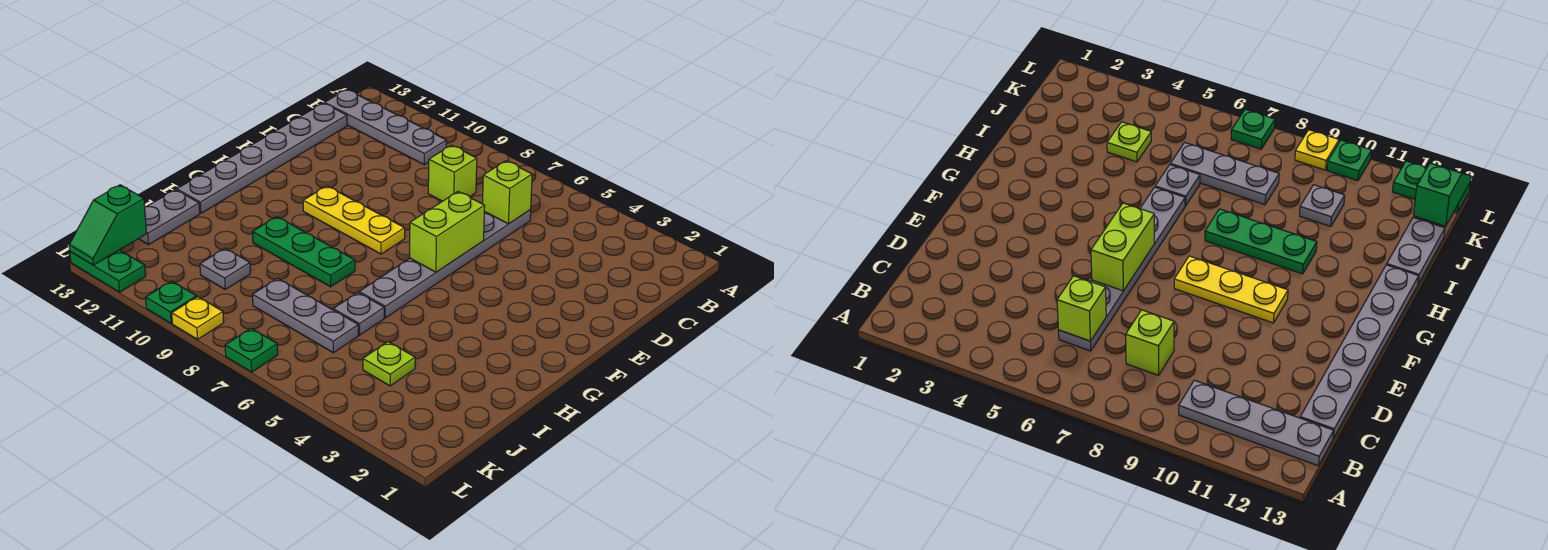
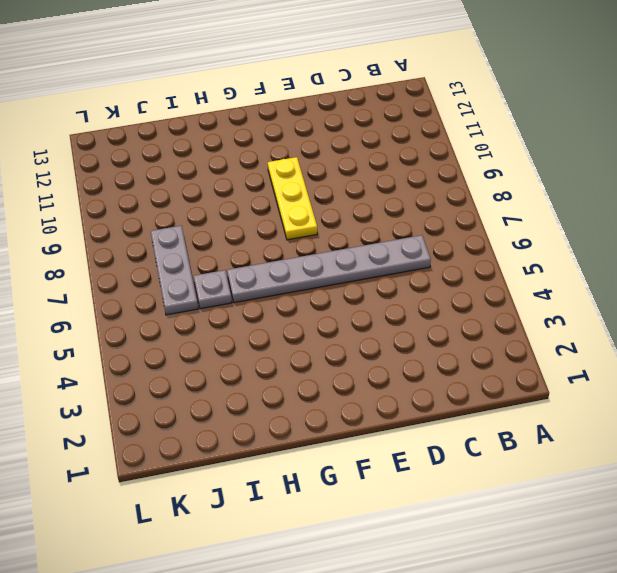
none -> grey 1x4 plate [325,90,447,165]
none -> lime 1x1 brick [428,145,477,201]
none -> grey 1x6 plate [177,103,347,213]

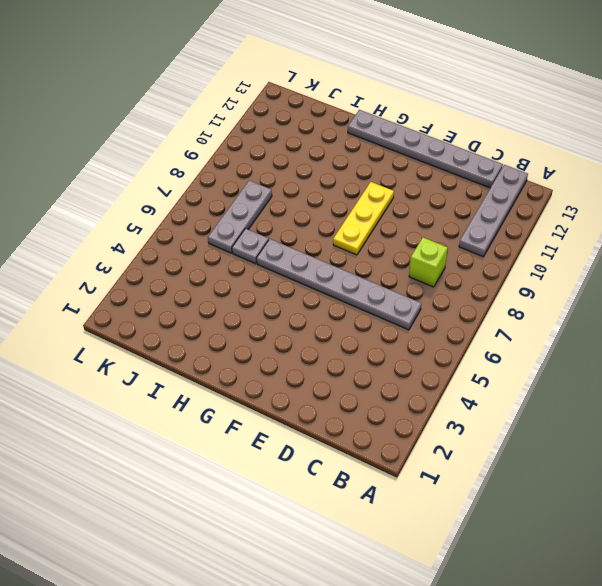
none -> green 1x3 plate [253,217,355,287]
none -> grey 1x2 plate [139,190,200,245]
none -> lime 1x1 plate [363,342,415,386]

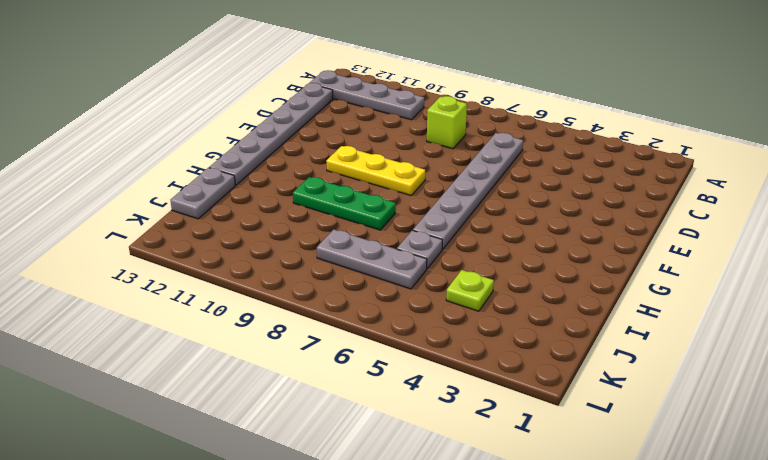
none -> grey 1x1 plate [200,248,250,289]
none -> green 1x1 plate [225,328,278,372]
none -> yellow 1x1 plate [172,297,224,339]

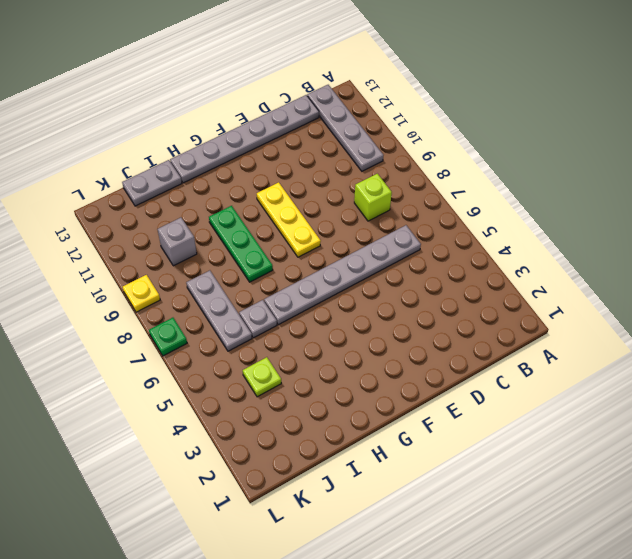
grey 1x1 brick [158,218,197,266] -> grey 1x1 plate [200,248,250,289]
none -> green 1x1 plate [146,281,197,323]
none -> green 1x2 plate [70,250,146,292]
none -> lime 1x1 brick [482,161,532,224]

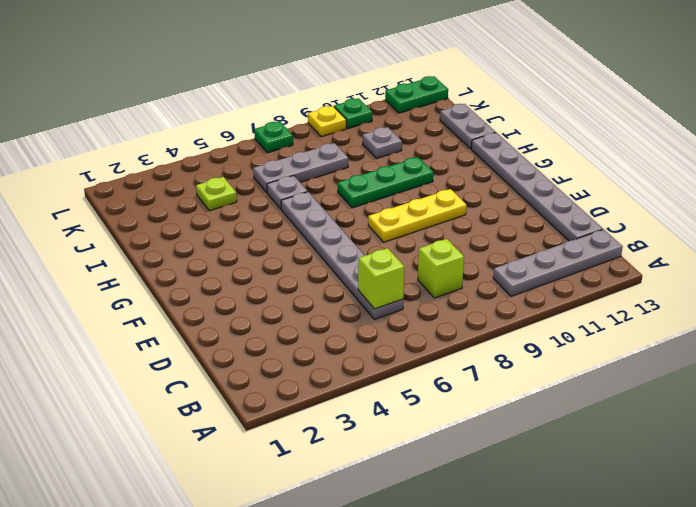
none -> lime 1x2 brick [410,192,485,272]
none -> green 1x2 slope [69,185,146,265]

